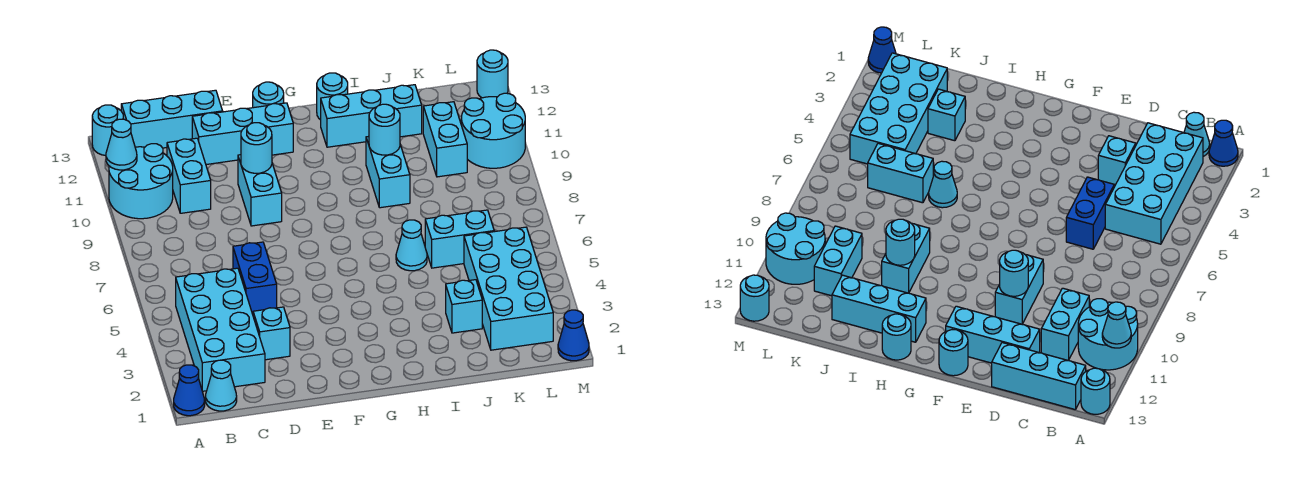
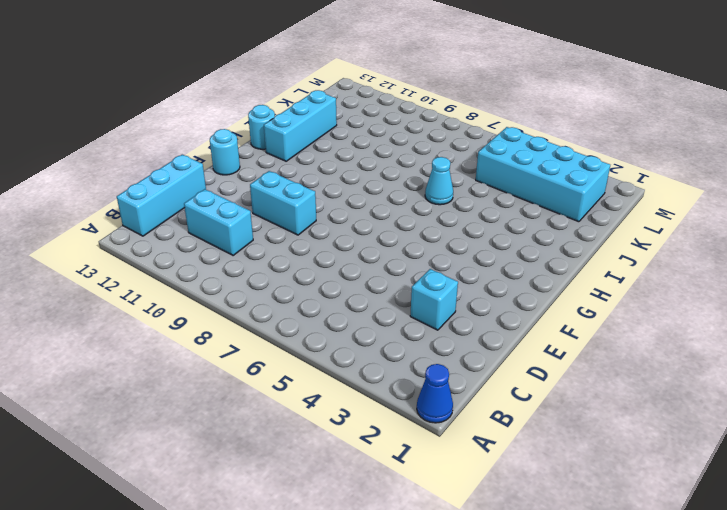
none -> cyan 2x2 round brick [109,144,173,219]
none -> cyan 1x1 round brick [92,105,123,156]
none -> cyan 1x1 cone [206,360,237,411]

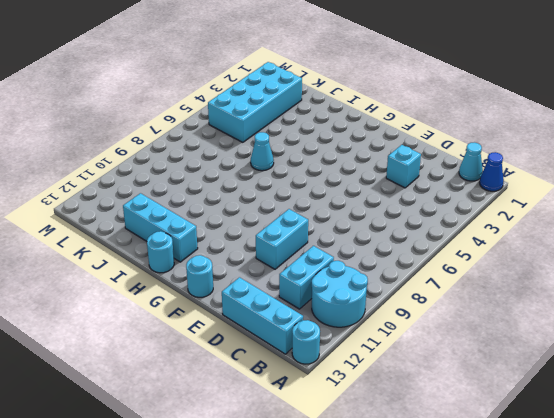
none -> cyan 2x4 brick [176,268,265,391]
none -> blue 1x2 brick [233,242,277,314]
none -> cyan 1x3 brick [192,103,293,165]

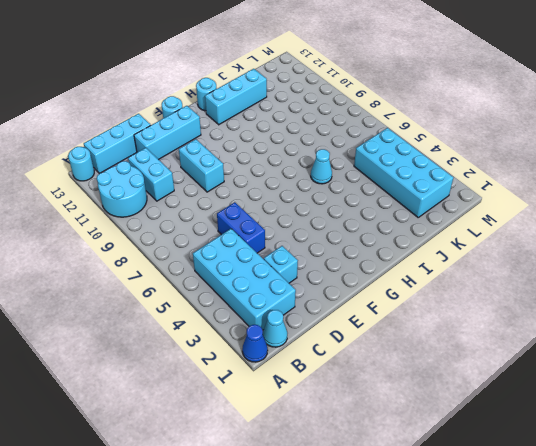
none -> cyan 1x2 brick [366,136,410,208]
none -> cyan 1x1 brick [446,280,482,333]
none -> cyan 1x2 brick [425,210,494,268]

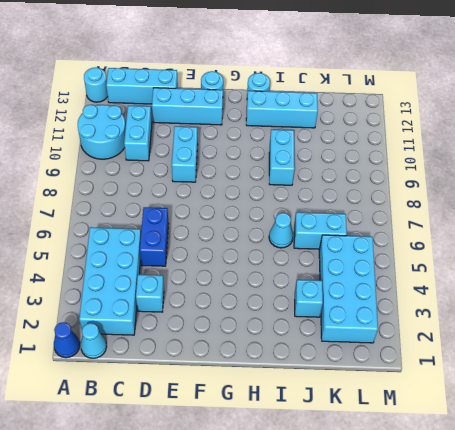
none -> cyan 1x2 brick [423,102,467,177]
none -> cyan 2x2 round brick [461,93,525,168]
none -> blue 1x1 cone [558,310,589,361]

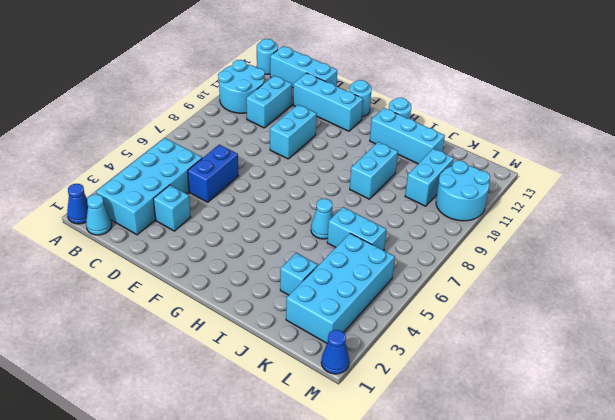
none -> cyan 1x1 round brick [477,50,508,98]
none -> cyan 1x1 cone [106,119,137,170]
none -> cyan 1x1 round brick [241,123,272,173]

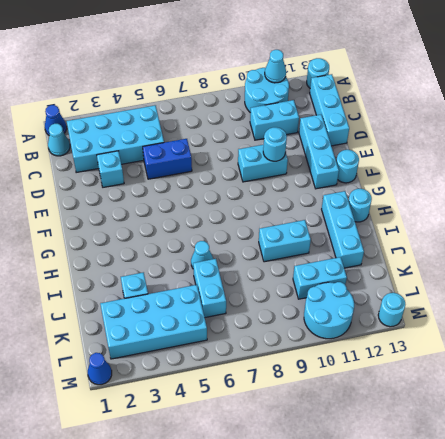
none -> cyan 1x1 round brick [369,104,400,155]

